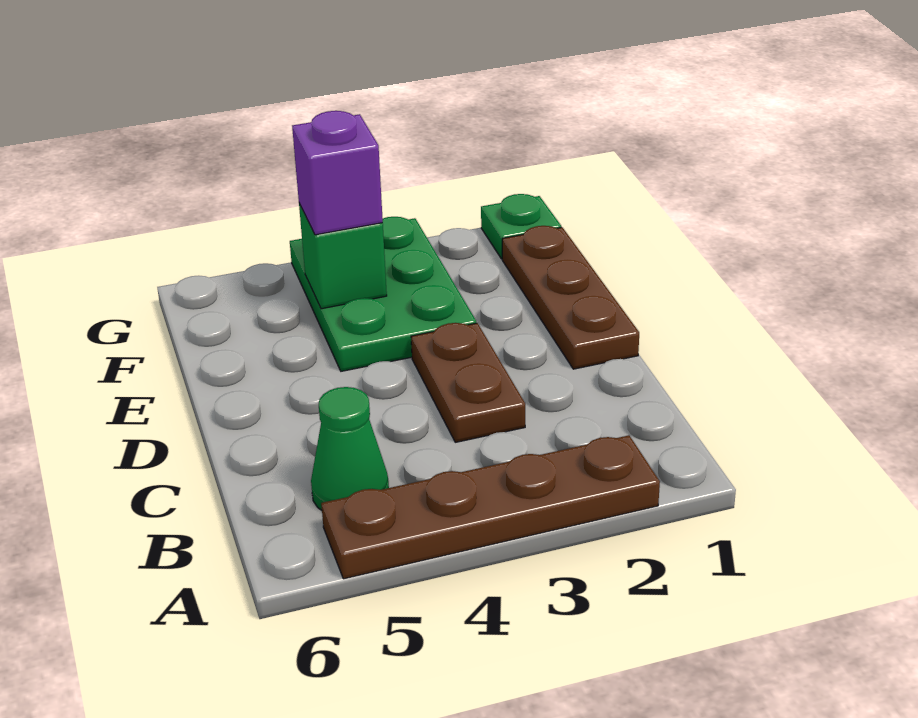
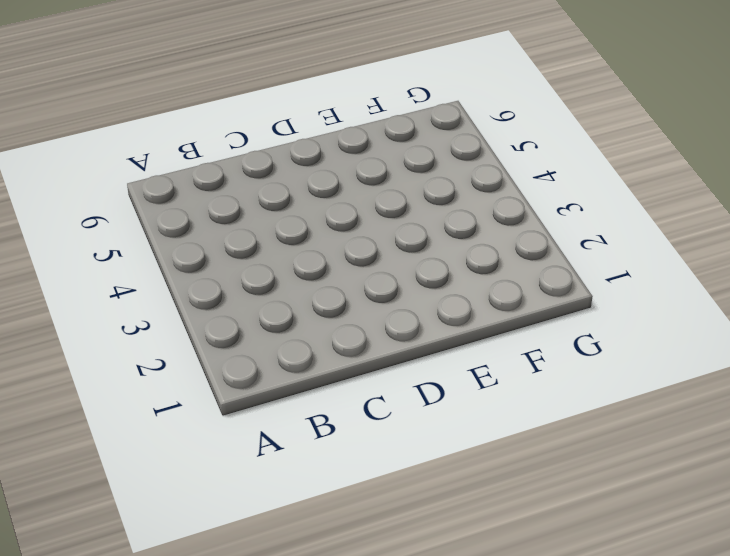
none -> brown 1x4 plate [321,435,660,579]
none -> green 1x1 cone [311,387,389,510]

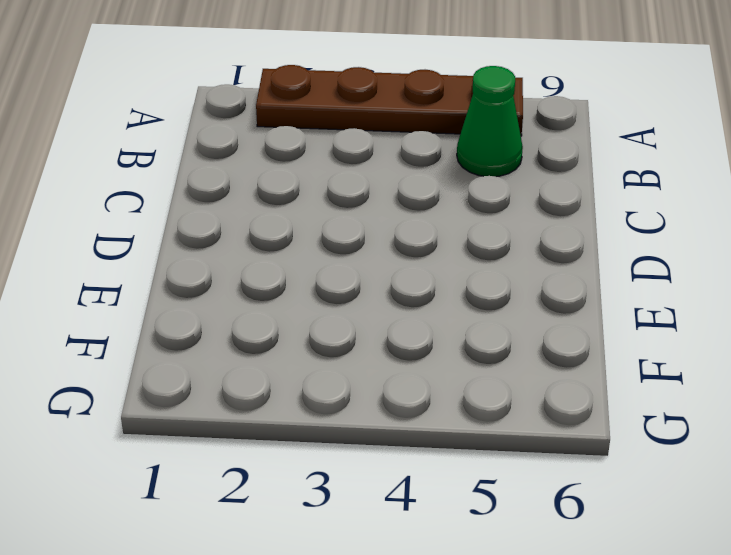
none -> brown 1x2 plate [411,323,525,442]
none -> brown 1x3 plate [502,226,639,369]

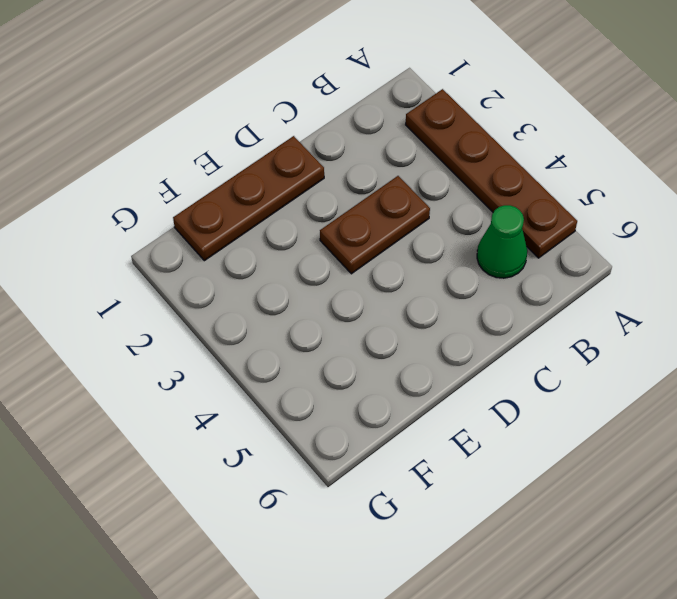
none -> green 2x3 plate [290,217,476,371]
none -> green 1x1 plate [481,194,561,259]

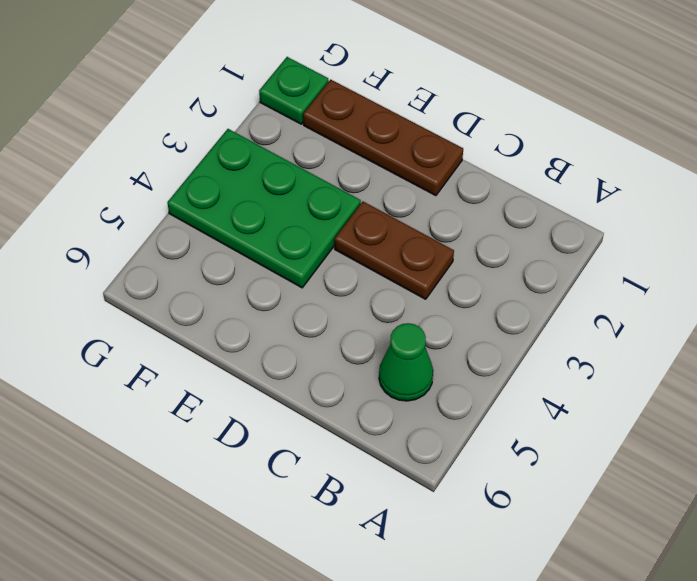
none -> brown 1x4 plate [321,435,660,579]
none -> green 1x1 brick [299,203,387,309]

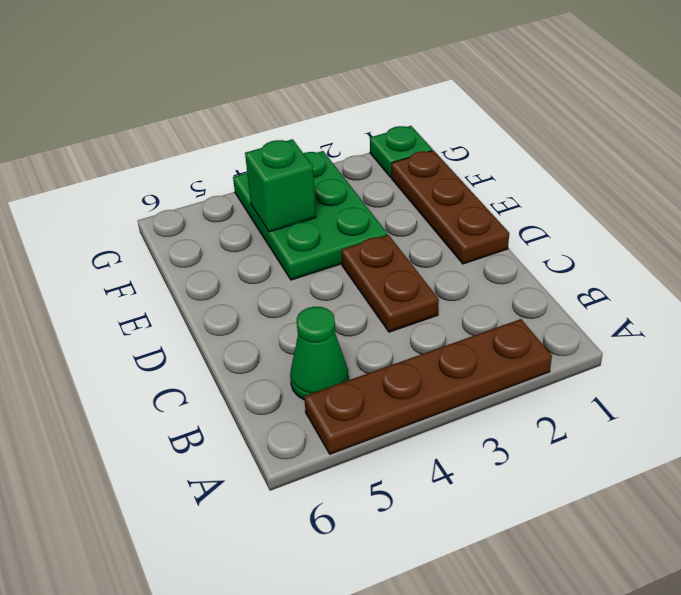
none -> purple 1x1 brick [292,111,383,235]

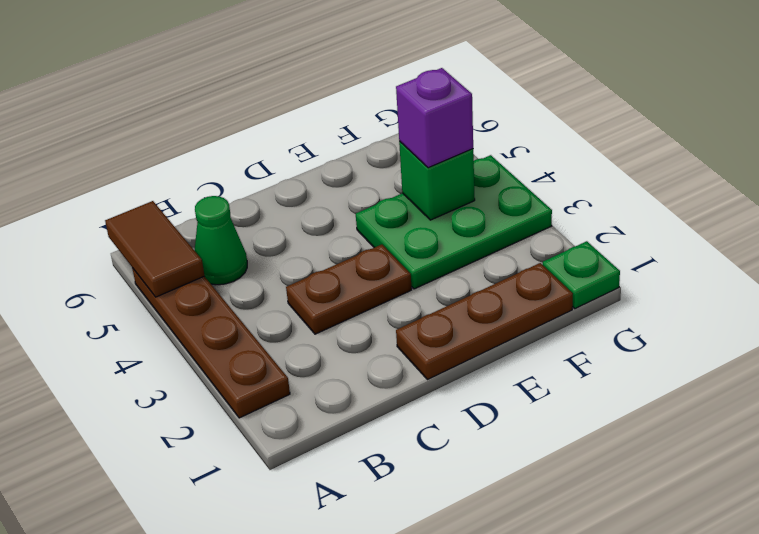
brown 1x2 tile [105,201,204,297] -> none

